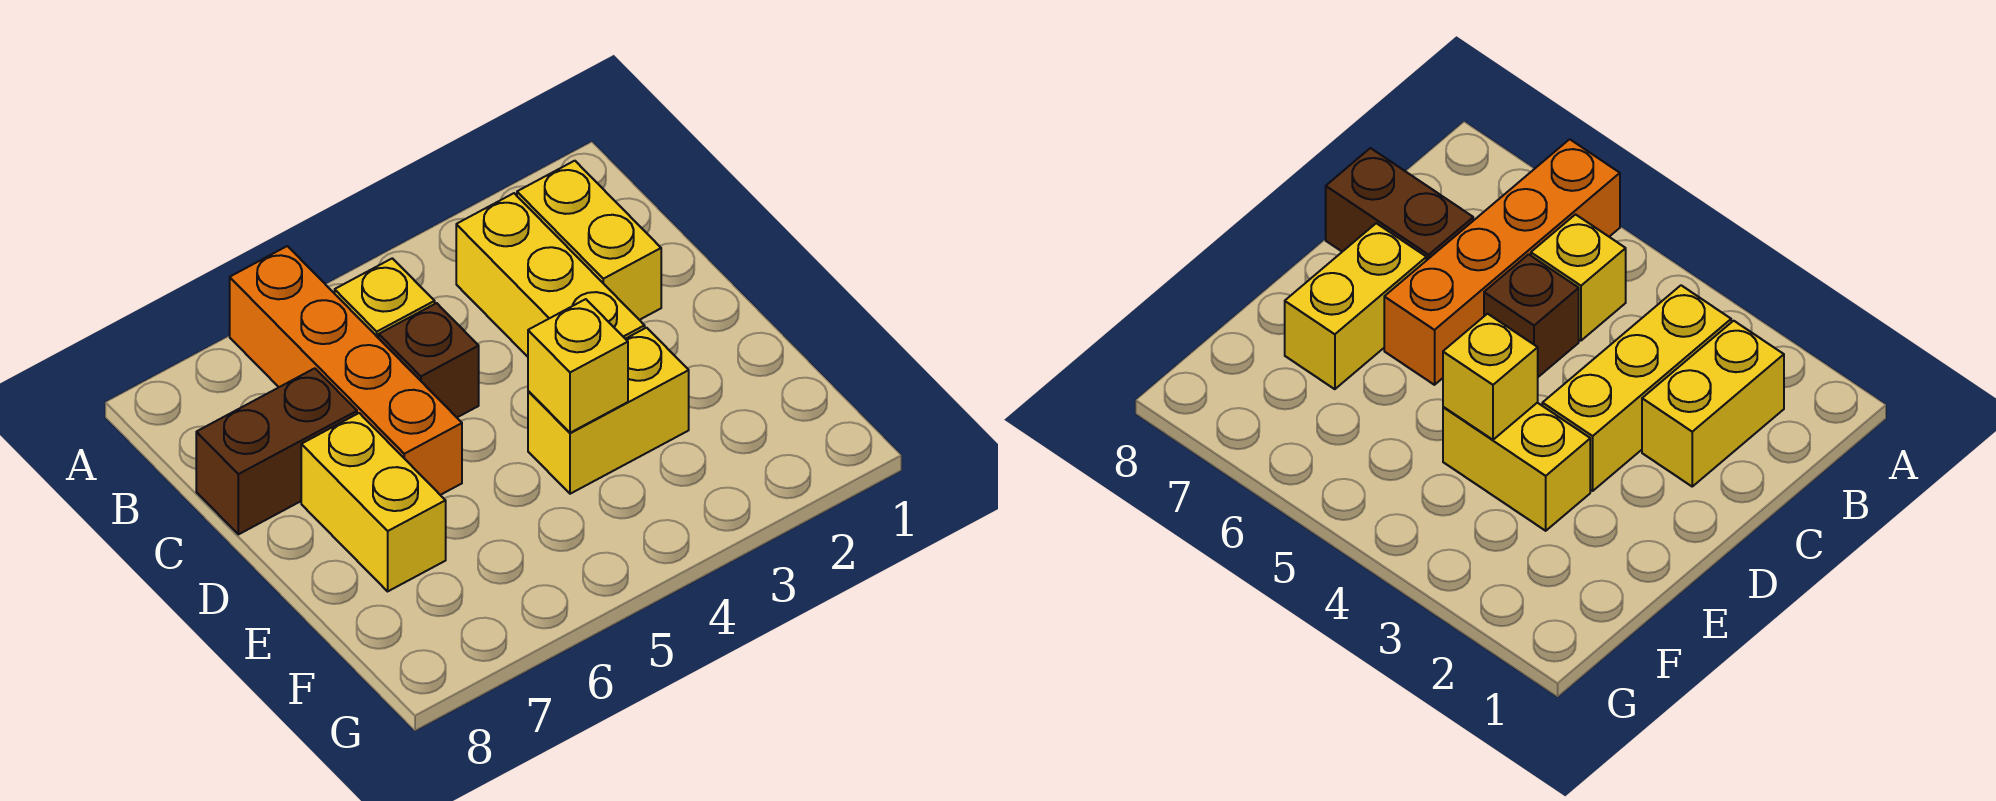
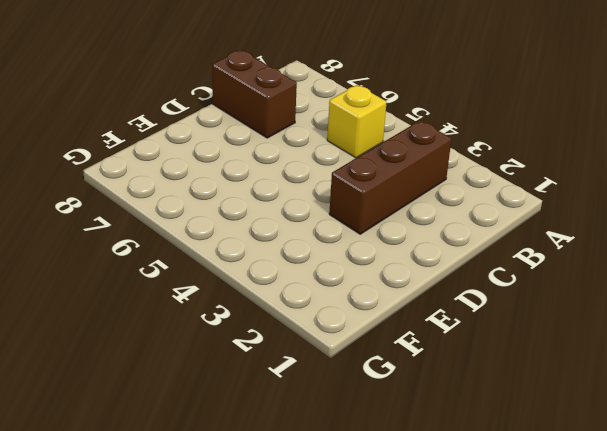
brown 1x3 brick [329,121,451,234] -> yellow 1x3 brick [456,193,645,357]
none -> orange 1x4 brick [230,246,462,495]
none -> yellow 1x2 brick [517,161,661,320]

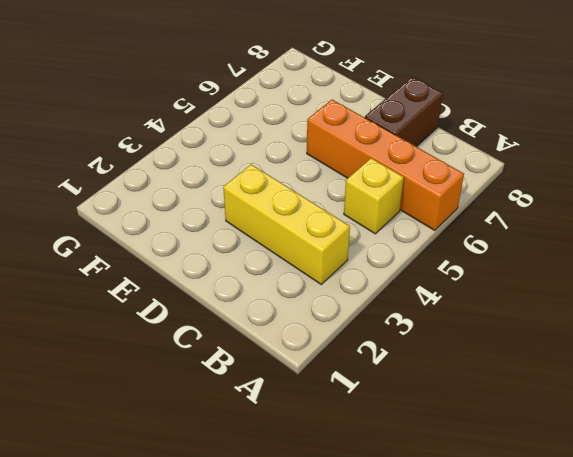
none -> yellow 1x2 brick [517,161,661,320]
none -> brown 1x1 brick [379,303,479,417]

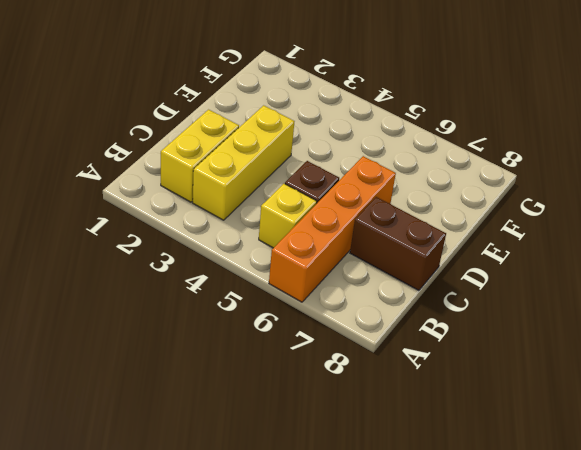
none -> yellow 1x2 brick [301,413,446,591]
none -> yellow 1x2 brick [528,328,689,494]

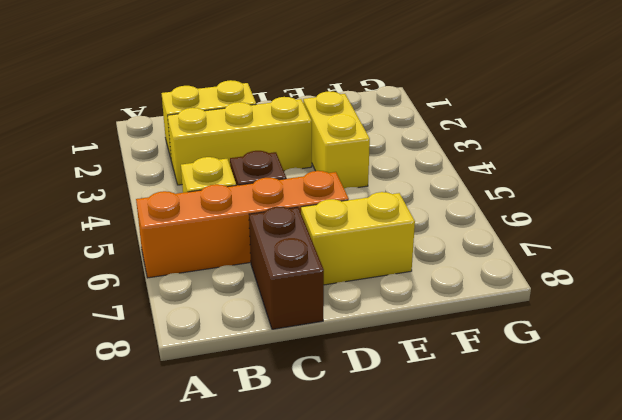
none -> yellow 1x1 brick [528,299,628,433]

